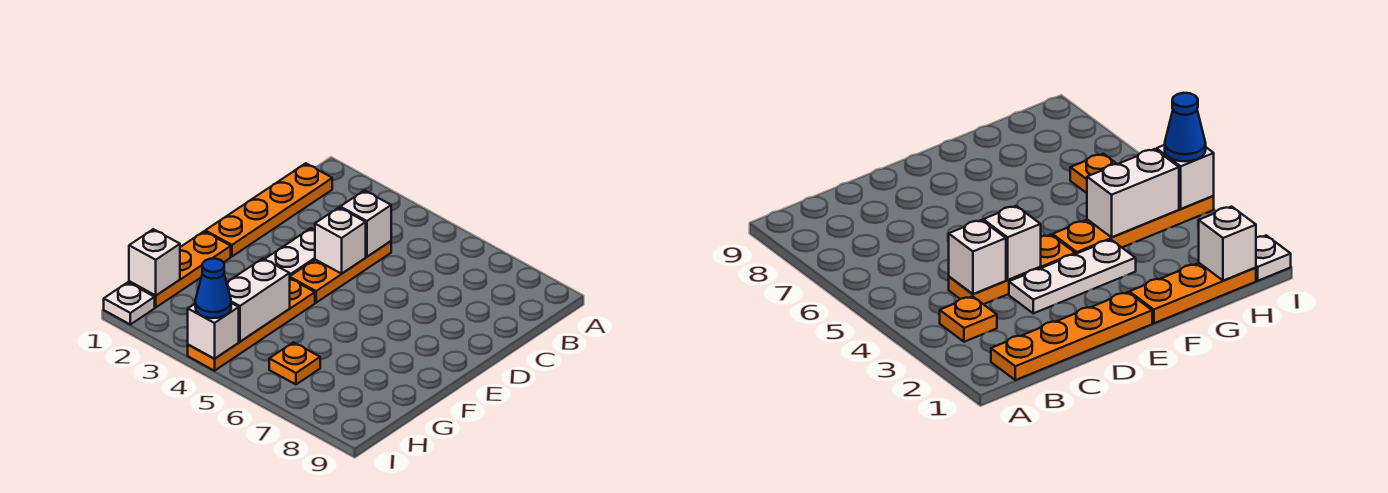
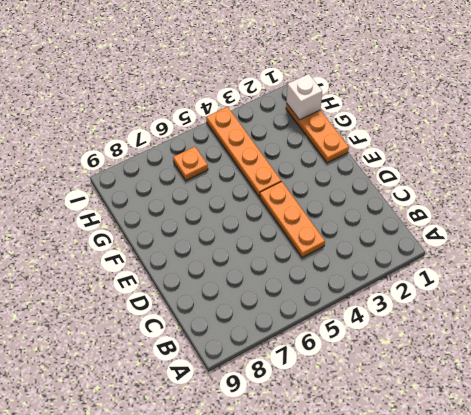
none -> orange 1x4 plate [205,163,332,256]
none -> orange 1x1 plate [940,296,997,342]
none -> white 1x3 plate [265,228,315,276]

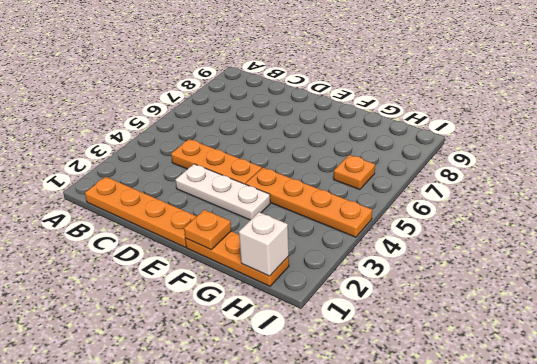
orange 1x1 plate [184,210,231,250] -> orange 1x1 plate moved to [940,296,997,342]
none -> white 1x1 plate [104,282,155,324]
none -> white 1x1 brick [340,190,391,257]
none -> white 1x1 brick [315,208,366,274]

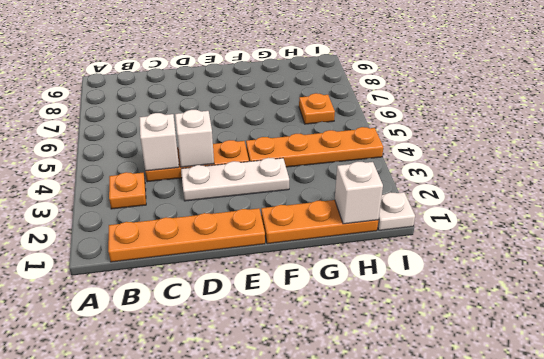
none -> white 1x2 brick [227,259,290,342]
none -> white 1x1 brick [188,303,239,359]
none -> blue 1x1 cone [195,259,231,318]

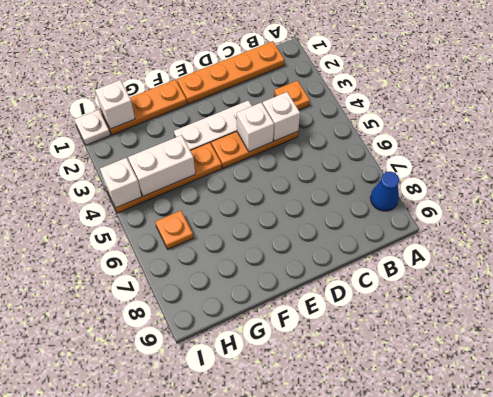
blue 1x1 cone [370,172,399,211] -> blue 1x1 cone moved to [195,259,231,318]

